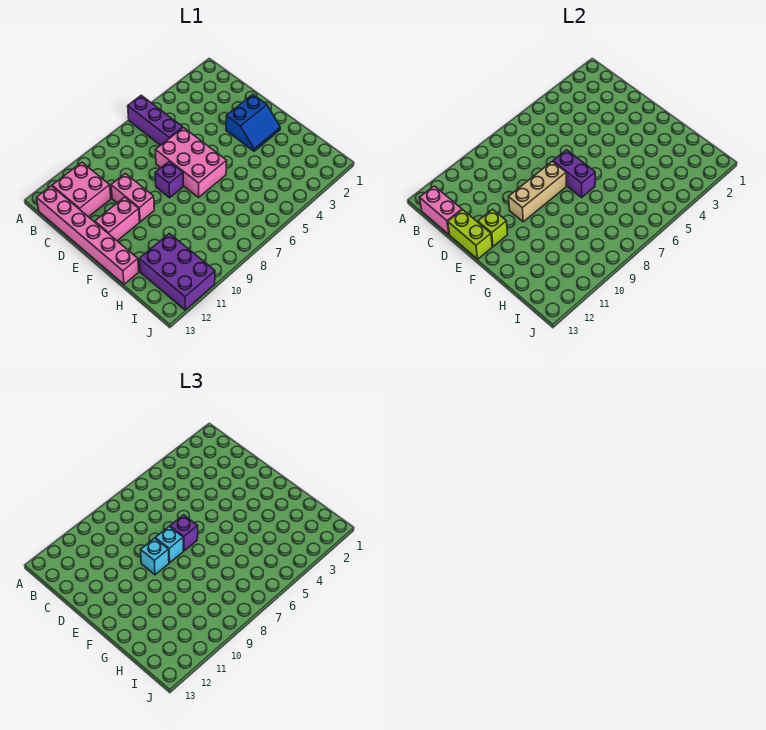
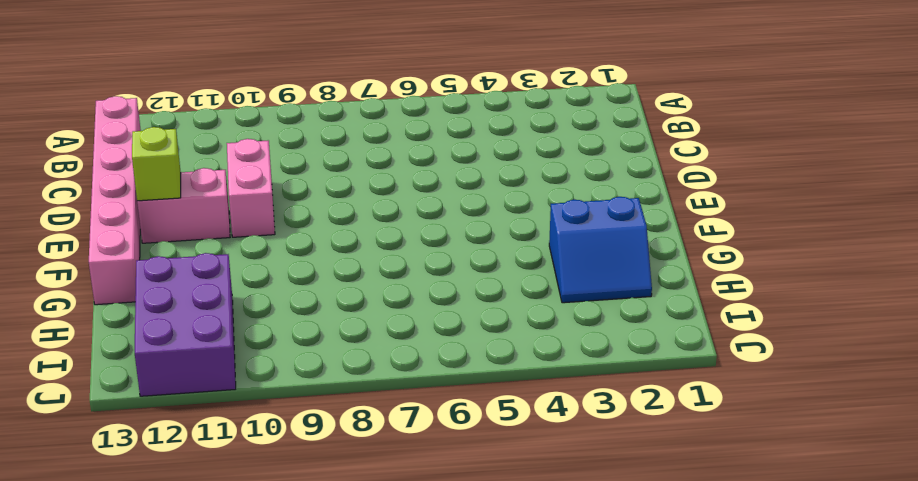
blue 2x2 slope [549,197,652,303] -> blue 2x2 slope moved to [226,94,280,151]
none -> purple 1x3 brick [128,95,183,145]
none -> pink 2x2 brick [52,162,111,217]
none -> pink 2x3 brick [156,128,227,197]

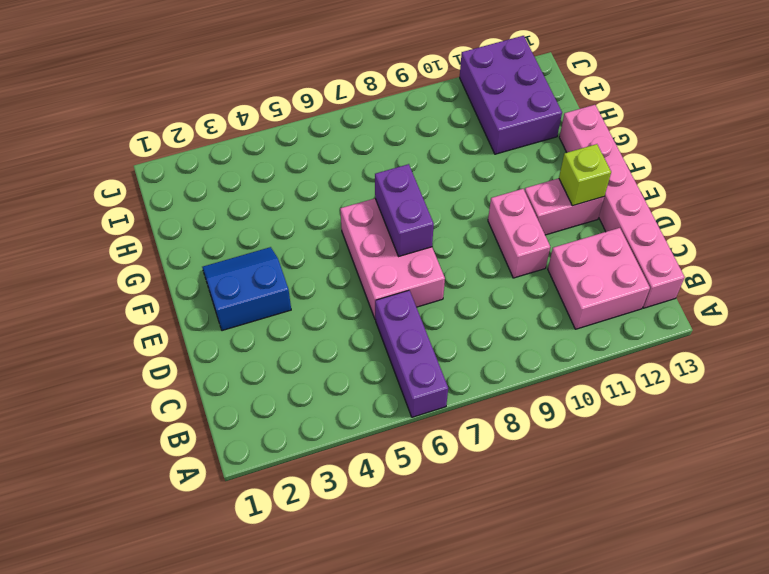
none -> purple 1x1 brick [155,161,183,198]
none -> pink 1x2 brick [420,186,462,235]
none -> lime 1x2 brick [448,210,492,259]

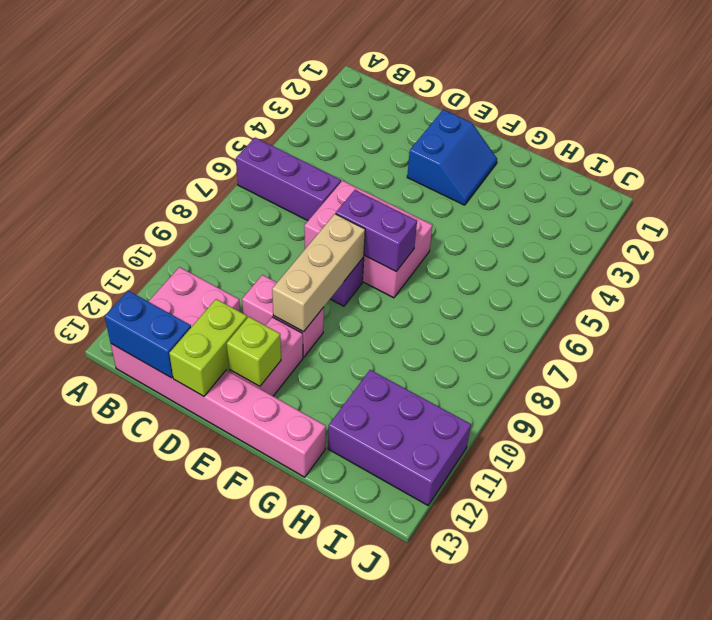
blue 1x2 brick [105,291,191,378] -> pink 1x2 brick [420,186,462,235]
lime 1x2 brick [169,299,247,396] -> lime 1x2 brick turned to [448,210,492,259]
none -> purple 1x1 brick [170,515,198,551]
none -> cyan 1x1 brick [155,526,183,563]
none -> cyan 1x1 brick [141,538,169,575]

